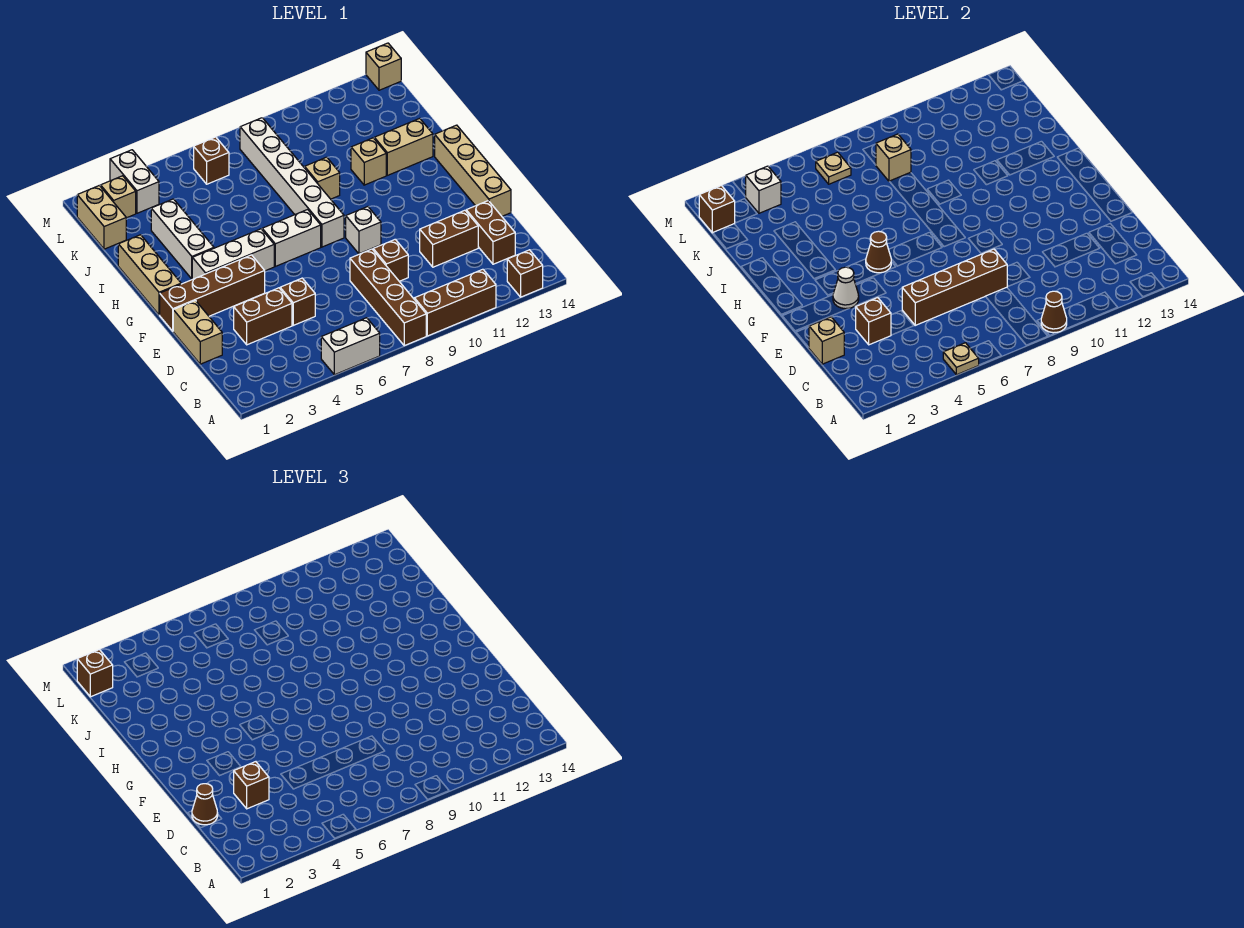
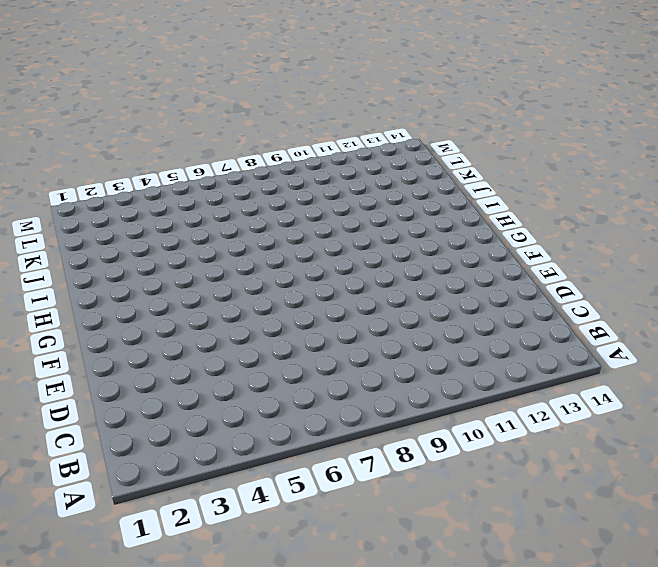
none -> white 1x2 brick [321,318,380,375]
none -> brown 1x4 brick [350,249,426,346]
none -> brown 1x3 brick [414,269,496,336]
none -> brown 1x1 brick [507,250,543,297]

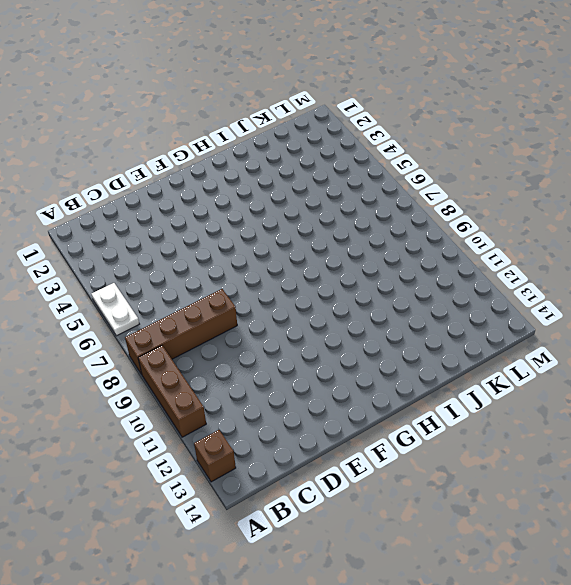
white 1x2 plate [92,283,139,336] -> white 1x2 brick [321,318,380,375]
none -> brown 1x2 brick [466,201,515,264]
none -> tan 1x2 brick [173,301,222,364]
none -> brown 1x2 brick [234,288,292,345]
none -> brown 1x1 brick [280,278,315,325]

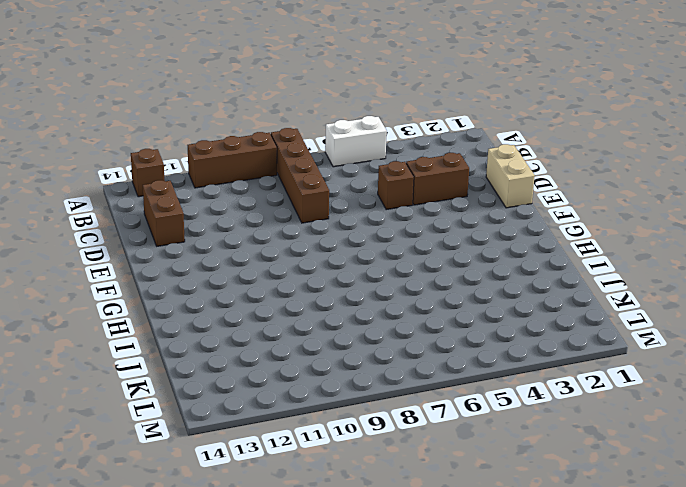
none -> brown 1x1 brick [373,239,408,281]
none -> brown 1x2 brick [420,210,478,267]
none -> tan 1x4 brick [435,125,511,216]
none -> brown 1x4 brick [160,255,265,331]

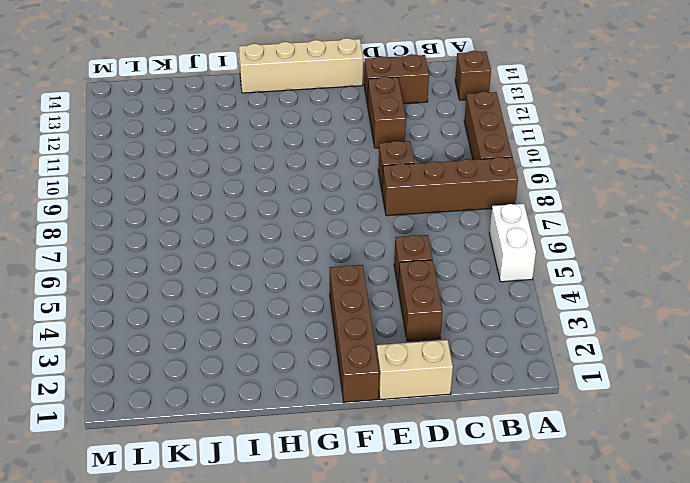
none -> white 1x1 brick [346,207,381,254]
none -> tan 1x3 brick [118,235,181,315]
none -> white 1x3 brick [192,229,274,279]
none -> white 1x2 brick [262,210,321,266]

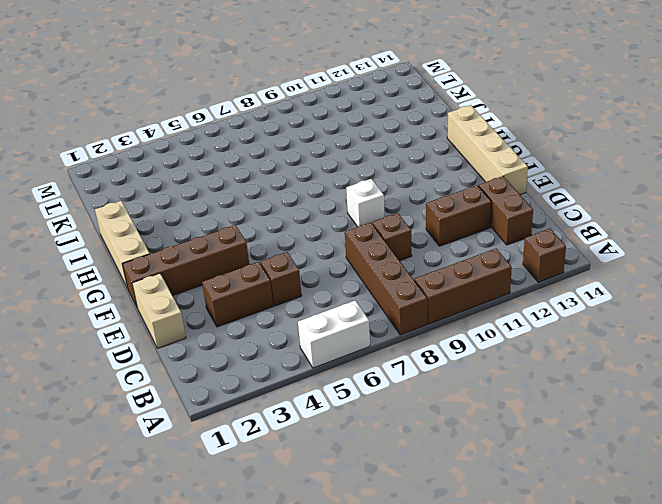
none -> white 1x3 brick [192,229,274,279]
none -> white 1x2 brick [262,210,321,266]
none -> white 1x6 brick [240,118,344,247]
none -> white 1x3 brick [151,199,214,279]

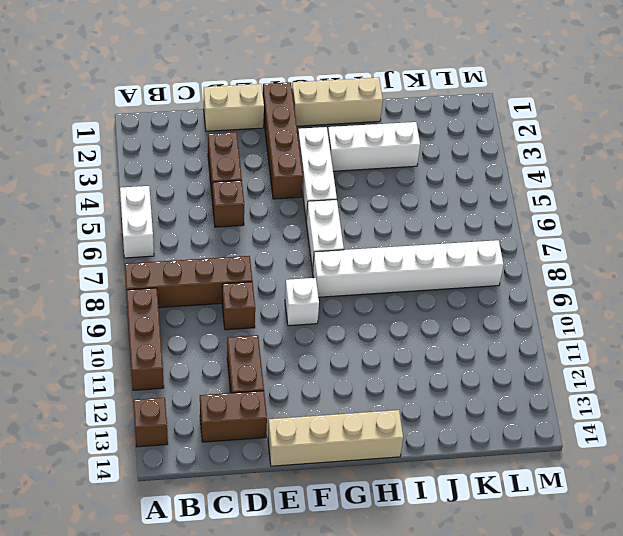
none -> tan 1x1 brick [305,157,340,199]
none -> tan 1x1 brick [351,138,386,185]
none -> tan 1x2 brick [374,118,433,175]
none -> tan 1x2 brick [77,185,126,249]

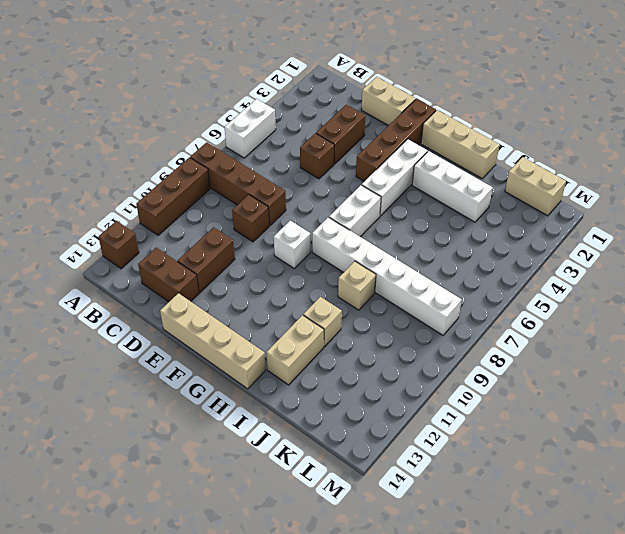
none -> tan 1x1 brick [101,176,136,218]
none -> white 1x2 brick [110,150,159,213]
none -> brown 1x1 brick [194,137,229,184]
none -> tan 1x1 brick [366,43,401,90]

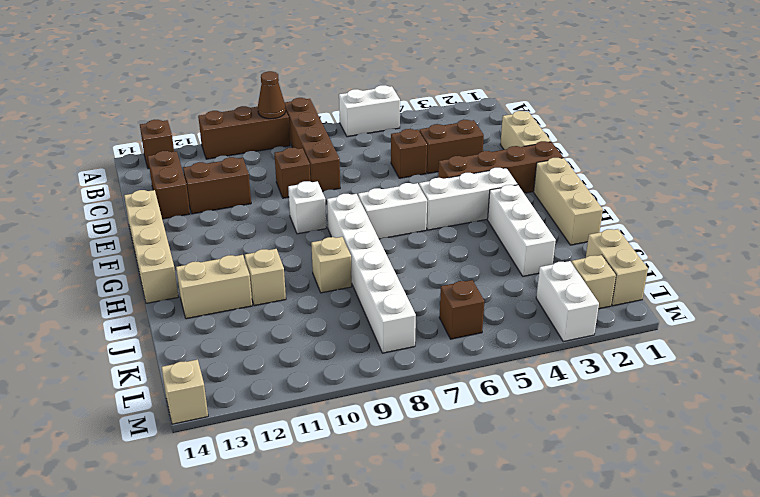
none -> tan 1x1 plate [943,343,979,375]
none -> tan 1x1 brick [809,317,844,364]
none -> brown 1x1 brick [856,298,891,345]
none -> brown 1x4 brick [902,249,1007,325]

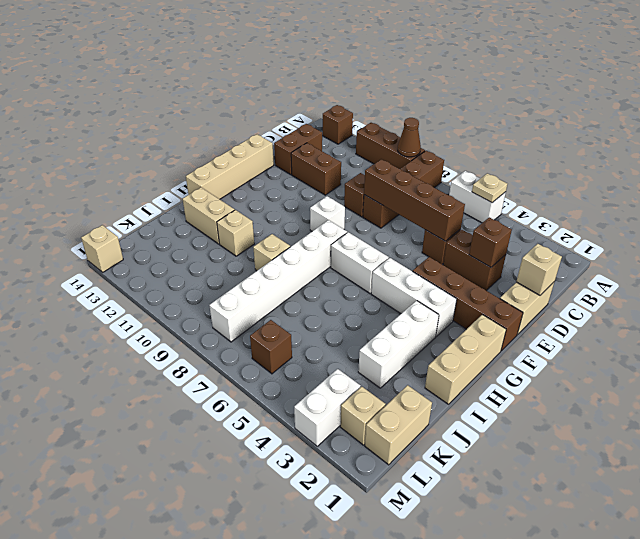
none -> white 1x1 cone [833,267,859,309]
none -> brown 1x1 cone [866,231,891,273]
none -> tan 1x1 brick [876,134,911,181]
none -> brown 1x1 brick [699,185,735,233]

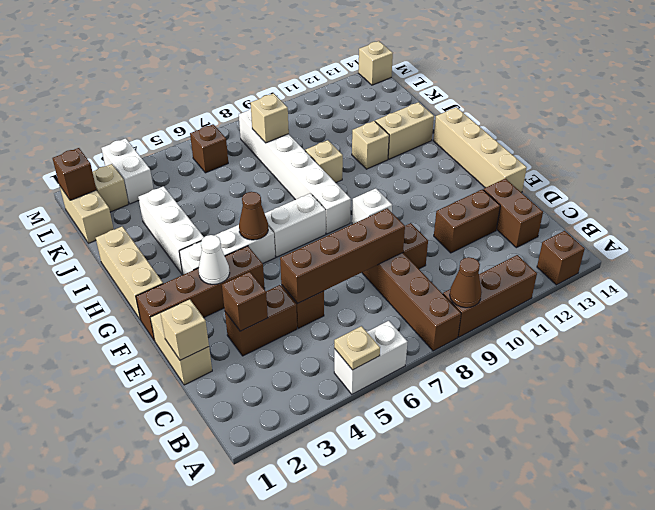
none -> white 1x1 brick [746,166,781,213]
none -> tan 1x1 plate [816,152,851,184]
none -> brown 1x1 cone [192,784,218,825]
none -> brown 1x1 brick [234,762,269,809]

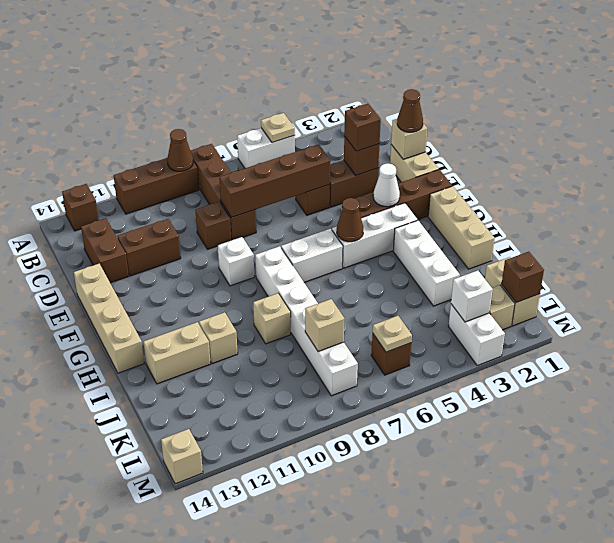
none -> brown 1x1 brick [77,649,113,697]

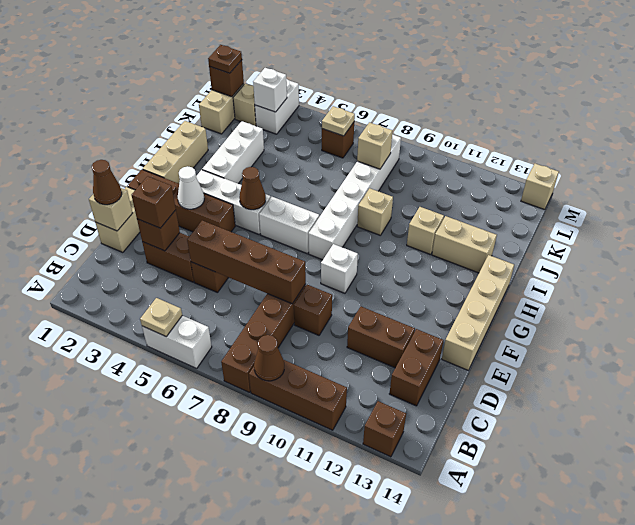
brown 1x1 plate [208,45,242,73] -> brown 1x1 brick [77,649,113,697]

